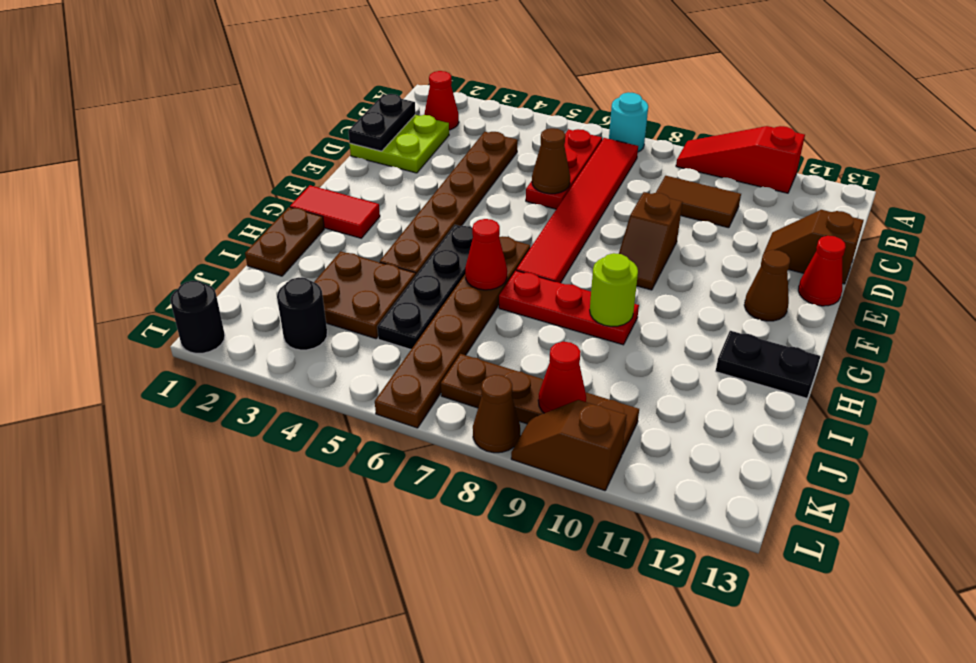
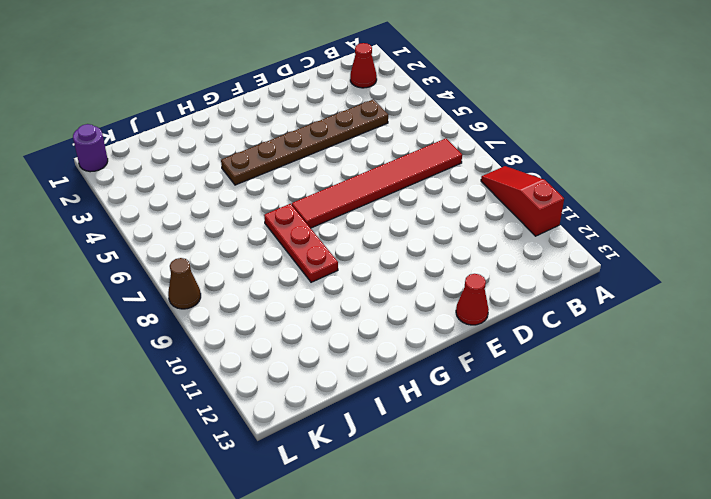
purple 1x1 round brick [73,124,108,172] -> black 1x1 round brick [170,281,225,353]
none -> cyan 1x1 round brick [609,92,648,152]
none -> red 1x3 plate [526,129,602,209]
none -> lime 2x2 plate [350,115,449,173]

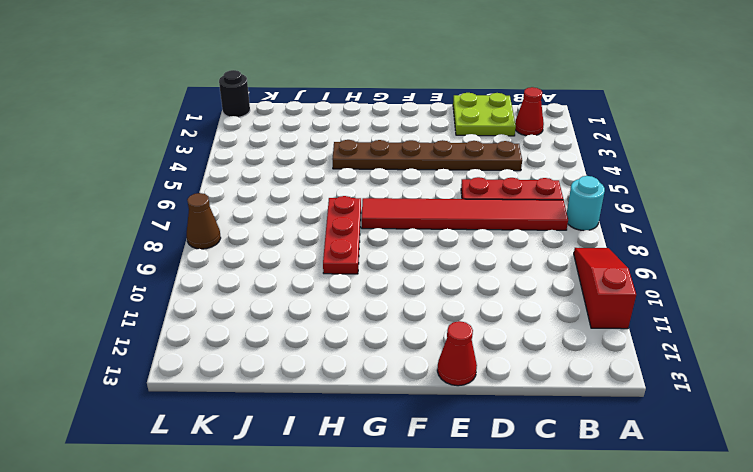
none -> brown 1x2 tile [656,176,741,228]
none -> brown 1x2 slope [764,210,864,284]
none -> brown 1x2 slope [619,192,682,290]

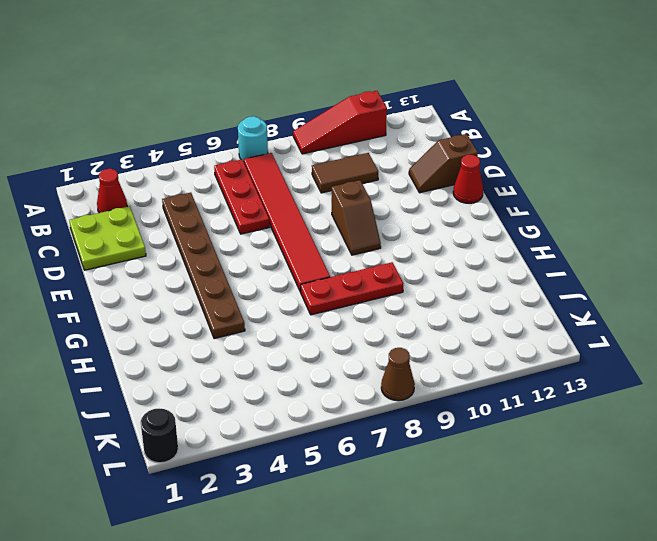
none -> brown 1x1 cone [744,250,790,321]
none -> red 1x2 tile [290,185,380,238]
none -> black 1x4 plate [377,225,473,349]

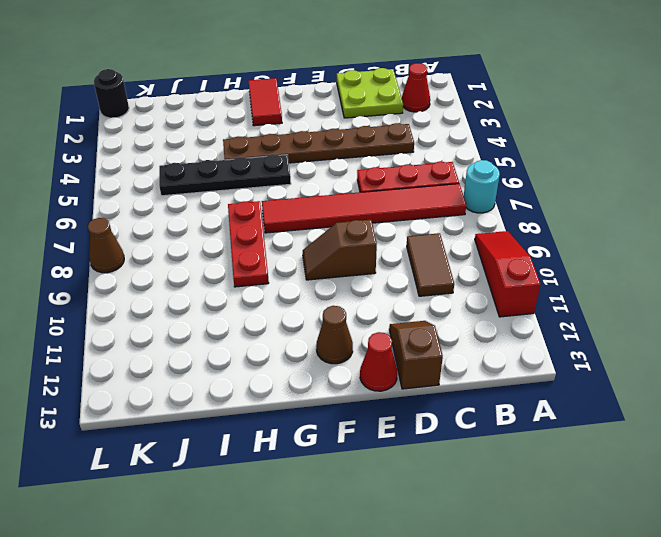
none -> brown 1x6 plate [375,236,530,428]
none -> brown 1x2 plate [245,207,324,276]
none -> black 1x2 plate [716,331,820,398]

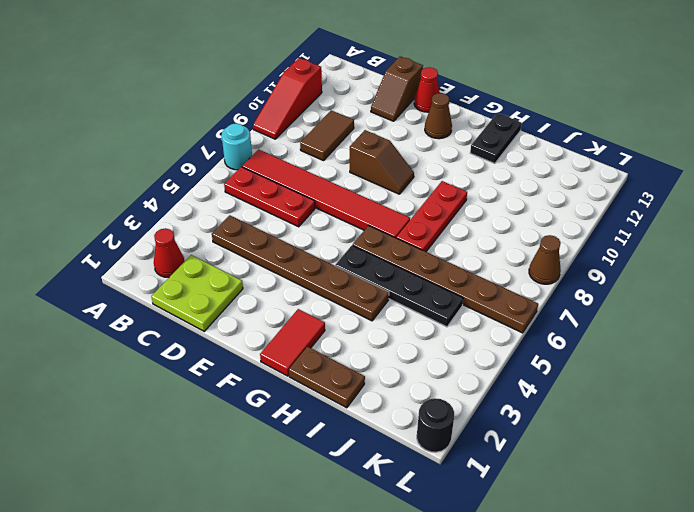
none -> brown 2x2 plate [314,251,416,339]
none -> black 1x1 round brick [277,277,327,350]
none -> brown 1x4 plate [441,354,639,454]

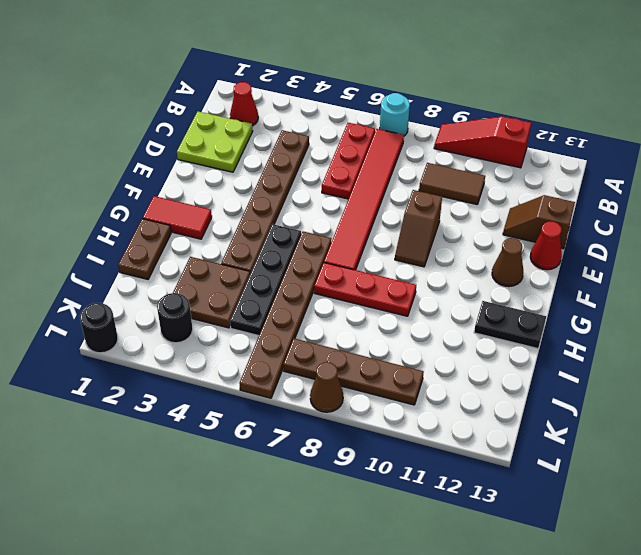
none -> brown 1x2 slope [511,400,627,491]
none -> black 1x2 plate [348,94,415,151]
none -> brown 1x1 cone [532,128,570,194]

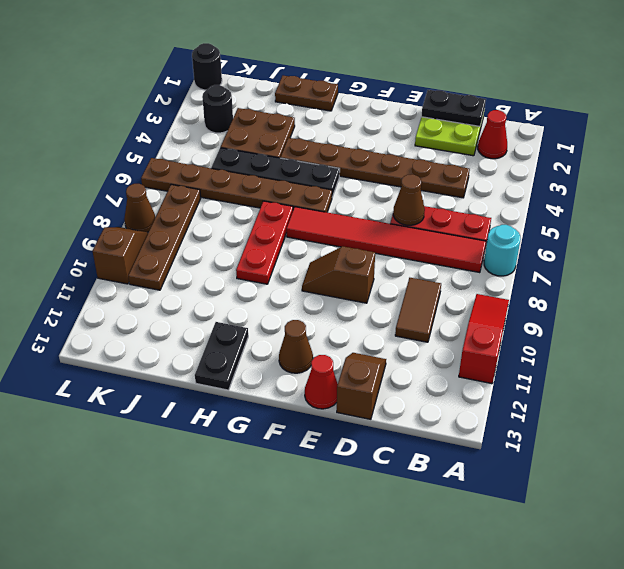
none -> red 1x2 tile [290,185,380,238]
none -> red 1x1 cone [465,219,507,290]
none -> lime 1x1 round brick [590,253,638,326]

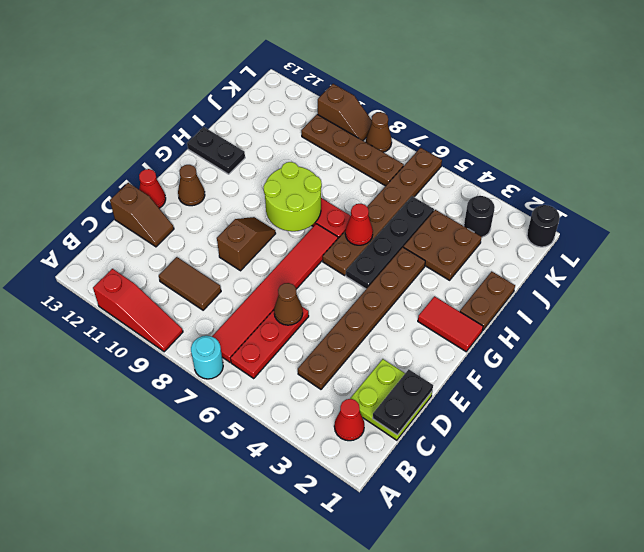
lime 2x2 round brick [263,162,322,231] -> lime 1x1 round brick [590,253,638,326]
none -> red 1x1 cone [538,342,586,413]

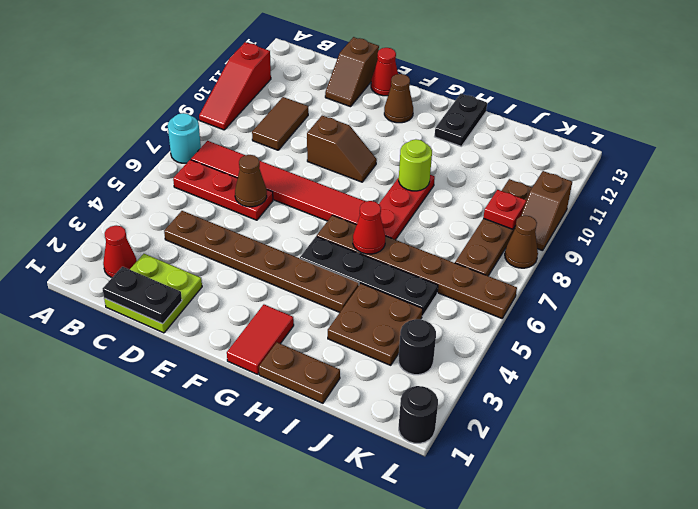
red 1x1 plate [483,190,527,229] -> red 1x1 cone [538,342,586,413]

